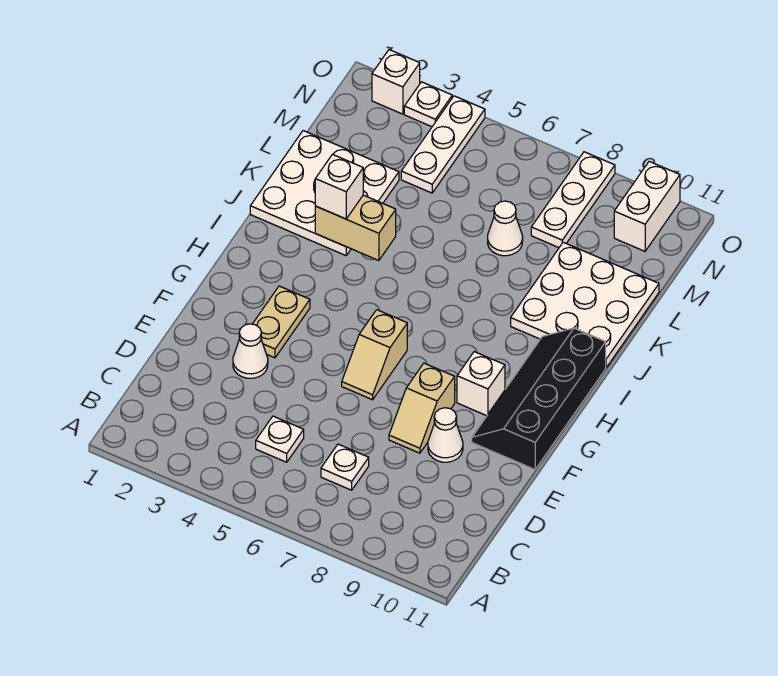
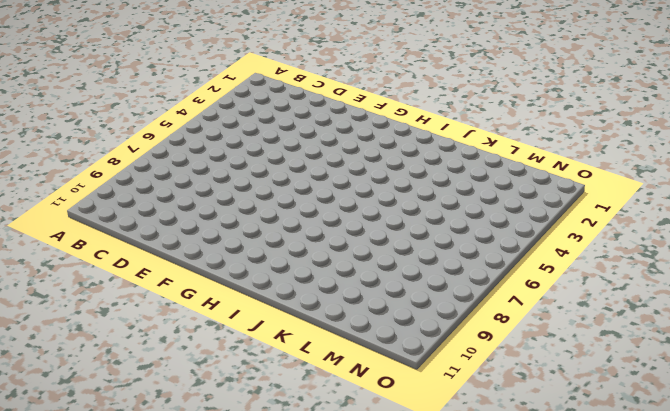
none -> white 1x1 plate [256,416,304,462]
none -> white 1x1 plate [321,444,369,490]
none -> white 1x1 cone [233,324,268,378]

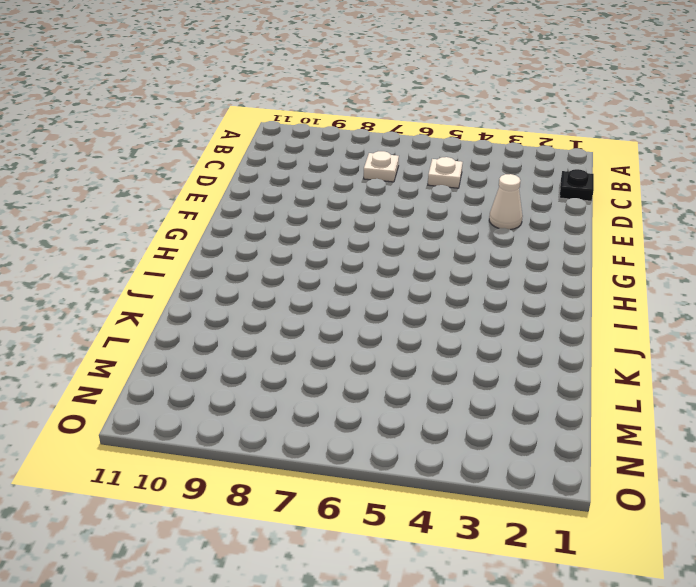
black 1x1 plate [560,169,594,201] -> none
none -> tan 1x2 slope [389,363,455,453]
none -> white 1x1 cone [428,408,463,462]
none -> tan 1x2 plate [253,286,310,358]

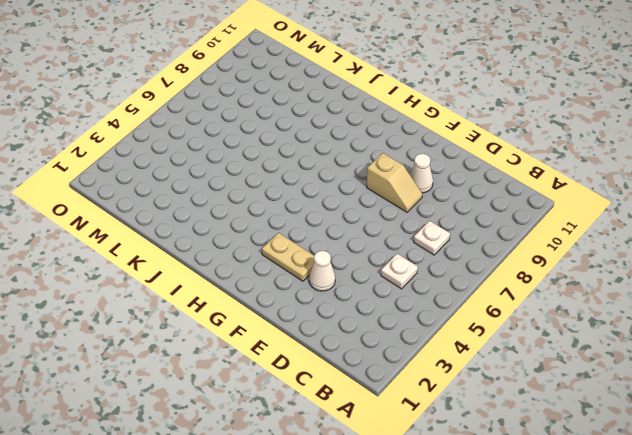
none -> tan 1x2 slope [342,310,407,400]
none -> black 2x4 slope [472,328,606,469]
none -> white 1x1 brick [457,352,505,416]

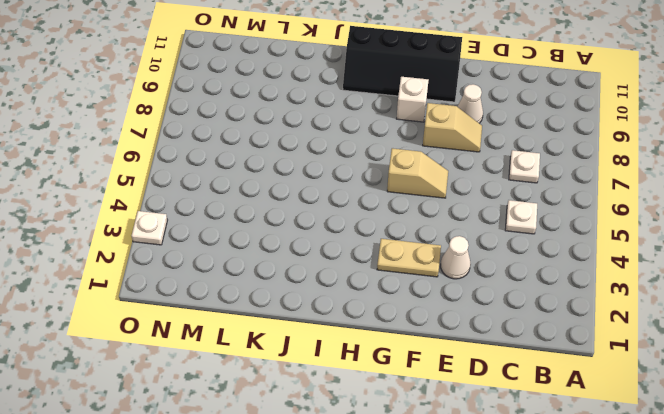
none -> white 3x3 plate [250,131,399,256]
none -> white 3x3 plate [511,242,659,367]
none -> white 1x1 cone [488,201,523,256]

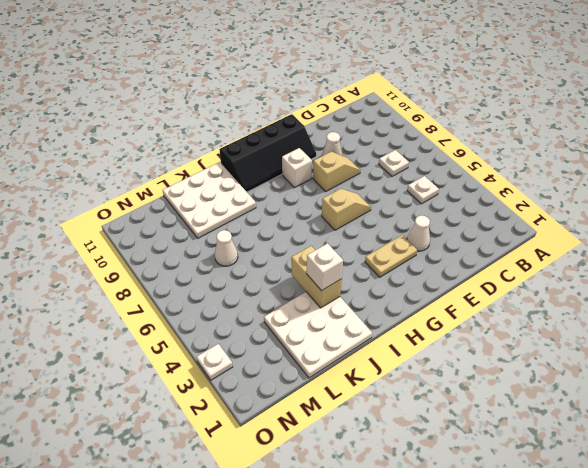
none -> white 1x3 plate [401,96,485,193]
none -> white 1x3 plate [531,152,615,248]
none -> white 1x2 brick [614,161,680,251]

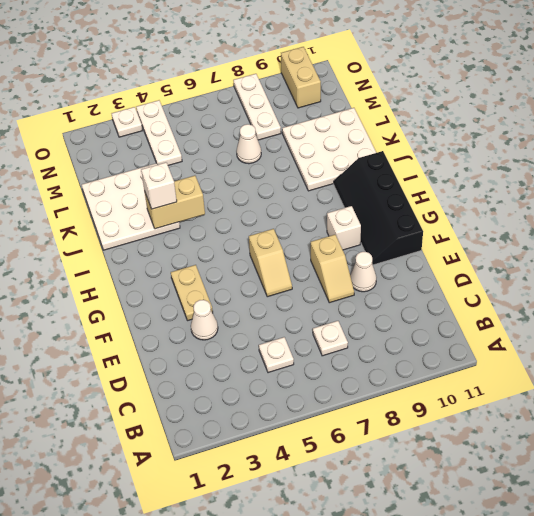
tan 1x2 brick [281,47,321,108] -> white 1x2 brick [614,161,680,251]
none -> white 1x1 brick [372,50,420,114]

